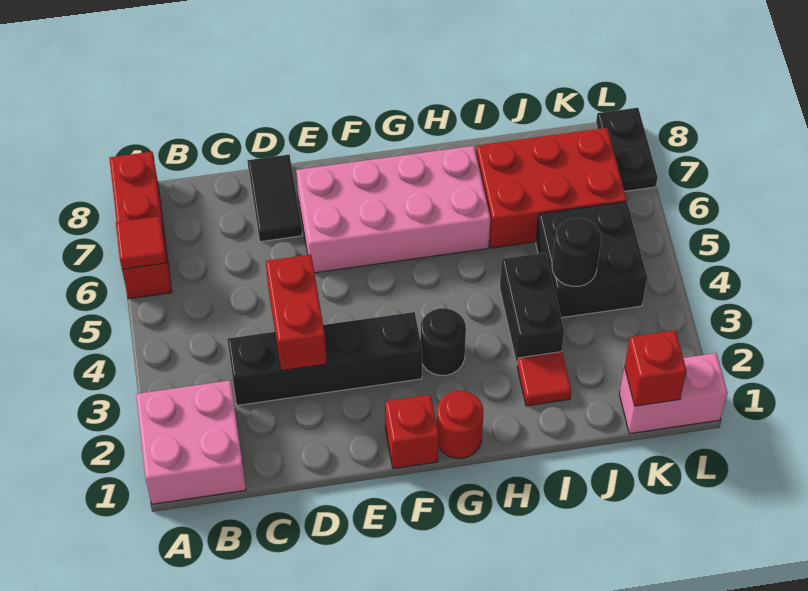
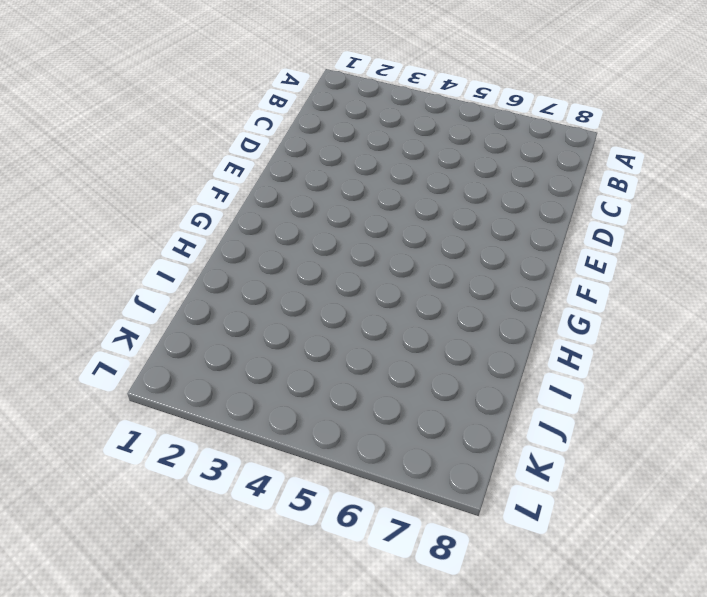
none -> pink 2x2 brick [136,380,246,504]
none -> red 1x3 brick [109,152,172,299]
none -> black 1x4 brick [227,312,422,405]

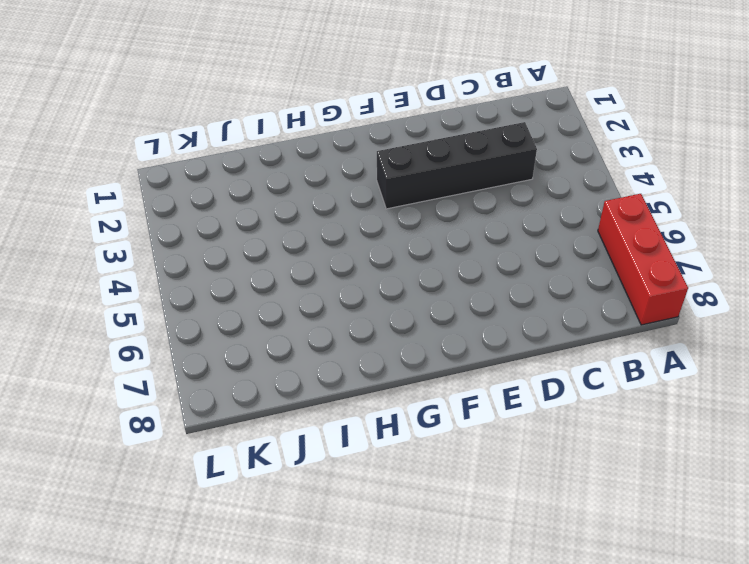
none -> pink 2x2 brick [136,380,246,504]
none -> black 1x2 tile [247,155,302,242]
none -> pink 2x4 brick [296,146,490,273]

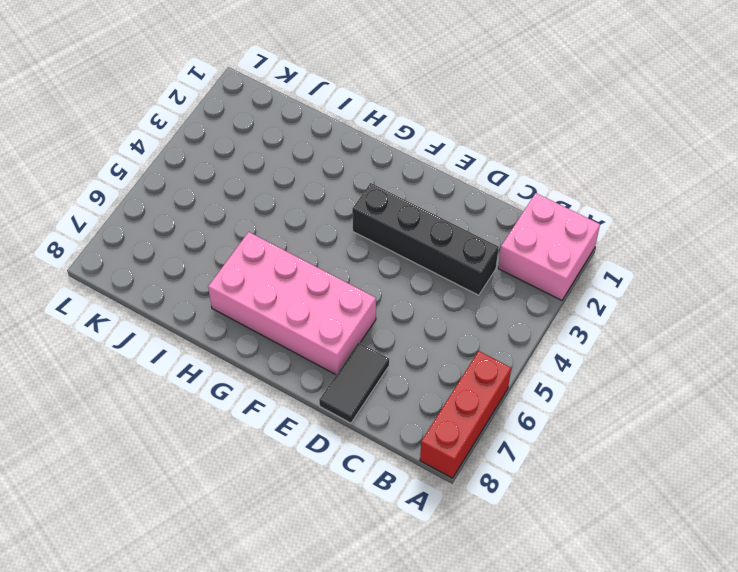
none -> red 1x1 brick [385,395,439,469]
none -> red 1x1 round brick [437,391,483,458]
none -> black 1x1 round brick [420,308,466,375]

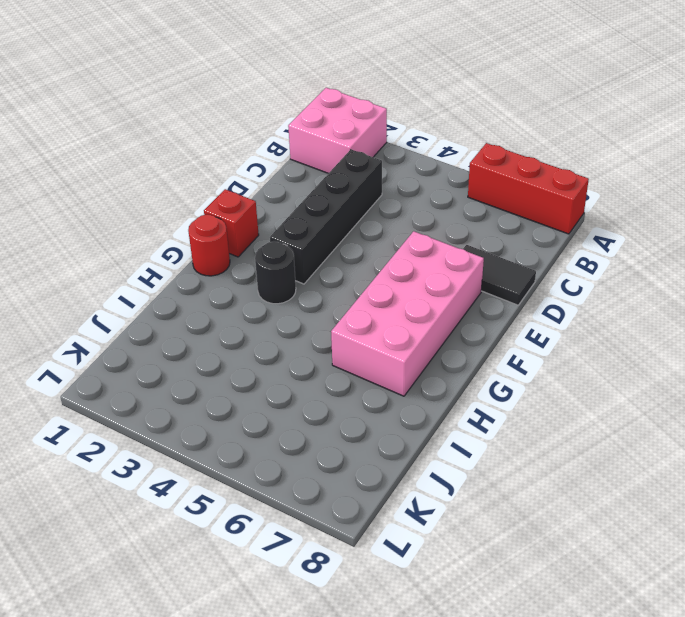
none -> red 1x1 tile [517,352,571,406]
none -> black 1x2 brick [500,253,564,364]
none -> red 2x3 brick [476,128,627,248]

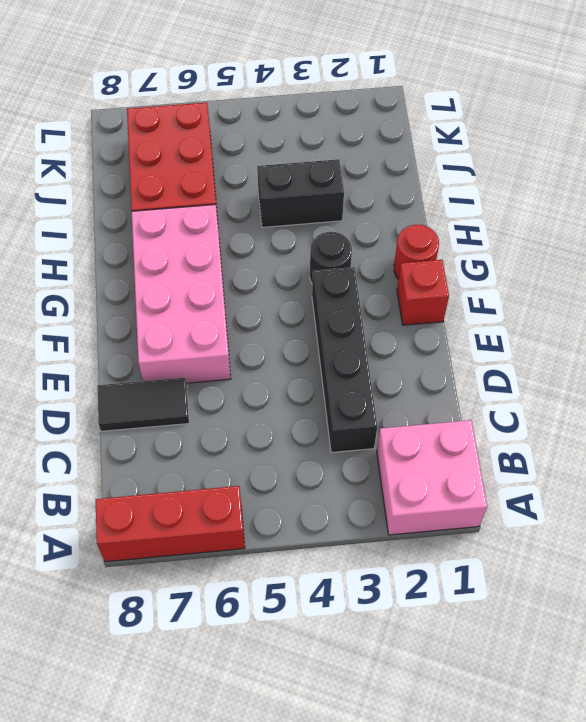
none -> red 1x1 tile [517,352,571,406]
none -> black 2x2 brick [536,202,647,318]
none -> pink 1x2 brick [619,353,728,434]

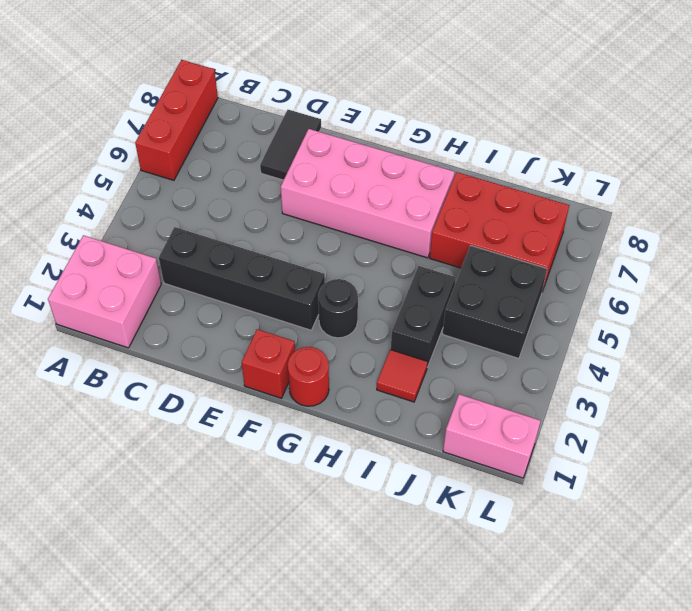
none -> black 1x2 plate [596,108,658,191]
none -> red 1x1 tile [116,216,167,269]
none -> red 1x2 brick [266,255,327,371]

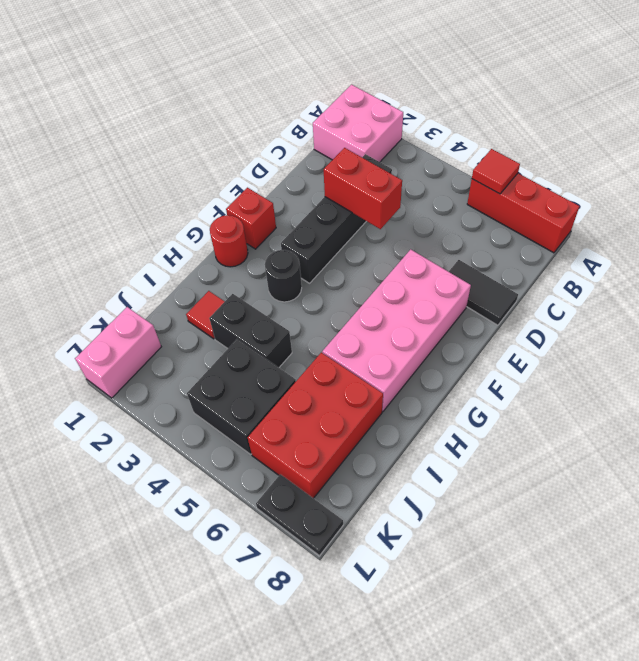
none -> black 1x1 round brick [552,218,601,286]
none -> red 1x1 brick [624,330,687,406]

